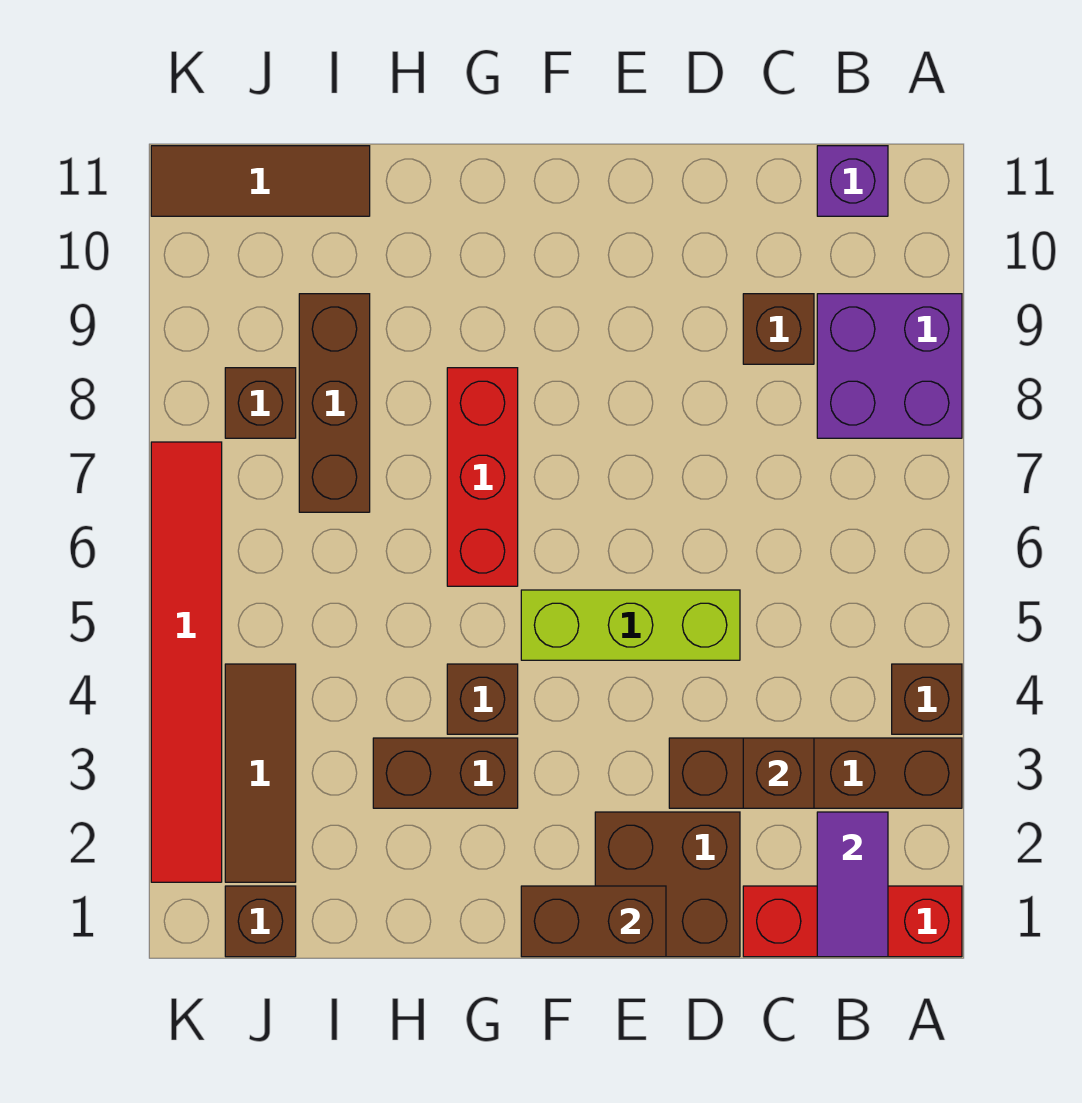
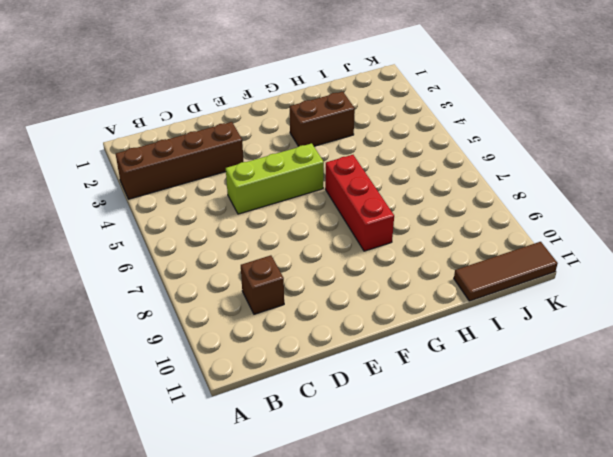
none -> red 1x3 brick [743,886,962,957]
none -> brown 1x1 brick [892,664,962,734]
none -> purple 2x2 brick [817,294,962,438]

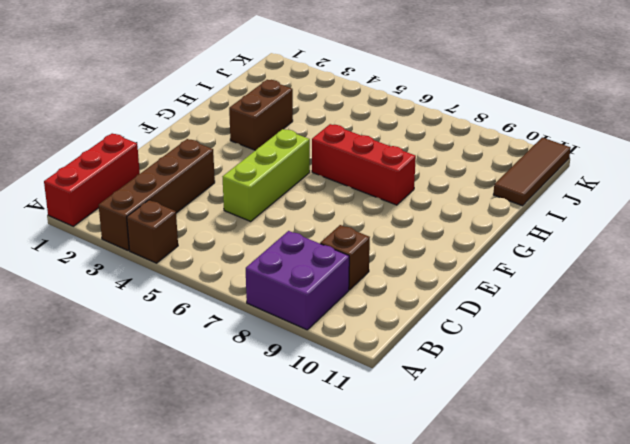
none -> purple 1x1 brick [817,146,888,216]
none -> brown 2x2 brick [595,812,740,957]
none -> brown 1x1 brick [447,664,518,734]

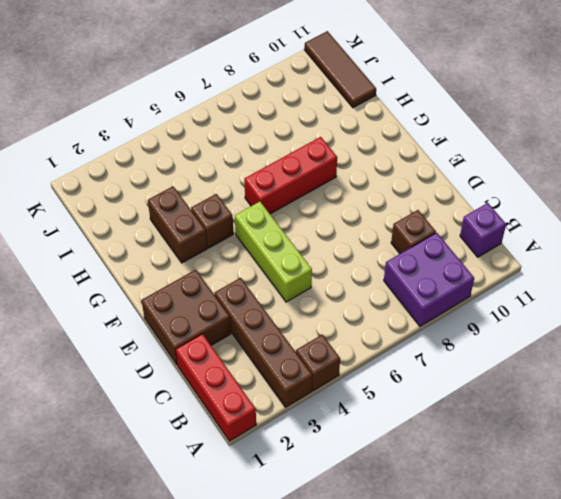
none -> brown 1x3 brick [299,294,370,512]
none -> brown 1x1 brick [225,886,296,957]
none -> brown 1x3 tile [225,664,296,882]

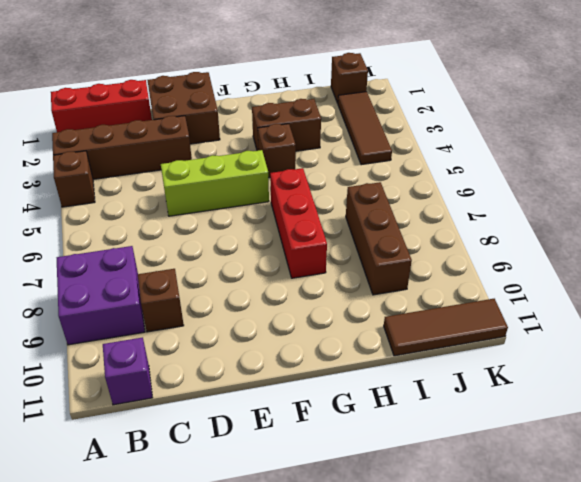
none -> brown 1x1 brick [225,368,296,438]
none -> red 1x6 tile [151,442,222,882]
none -> purple 1x2 tile [817,812,888,957]

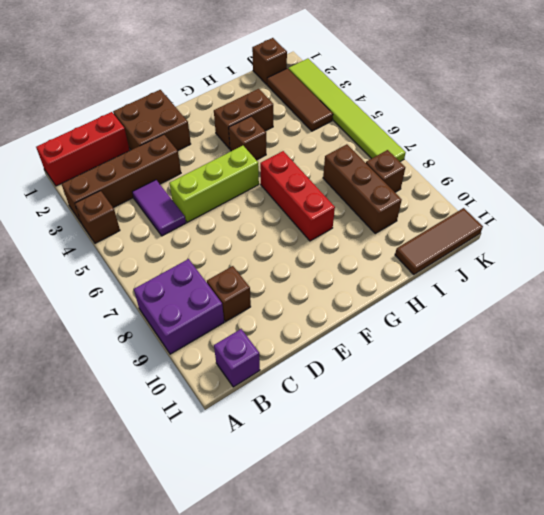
purple 1x2 tile [132,180,186,236] -> purple 1x2 tile moved to [817,812,888,957]
lime 1x6 tile [288,59,406,161] -> red 1x6 tile [151,442,222,882]
none -> brown 1x1 brick [743,738,814,808]
none -> brown 1x2 brick [521,886,666,957]

